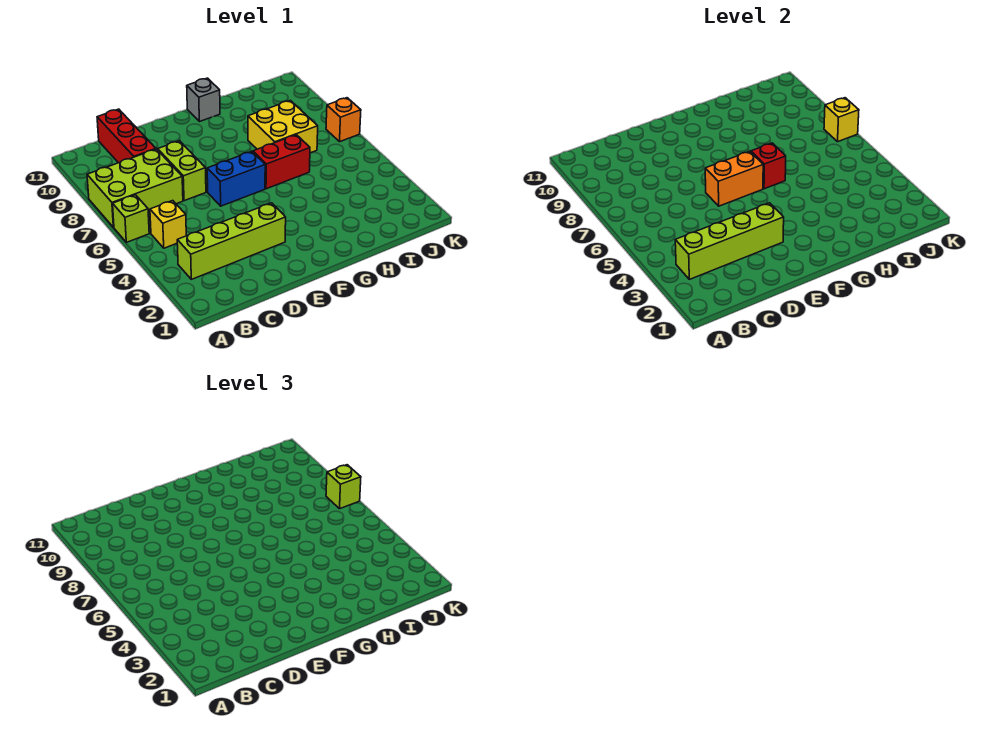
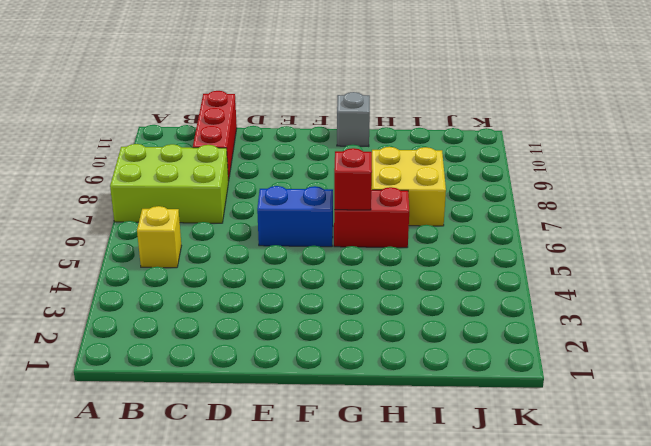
none -> lime 1x1 brick [113,195,149,242]
none -> lime 1x4 brick [177,203,286,279]
none -> lime 1x2 brick [157,141,206,201]

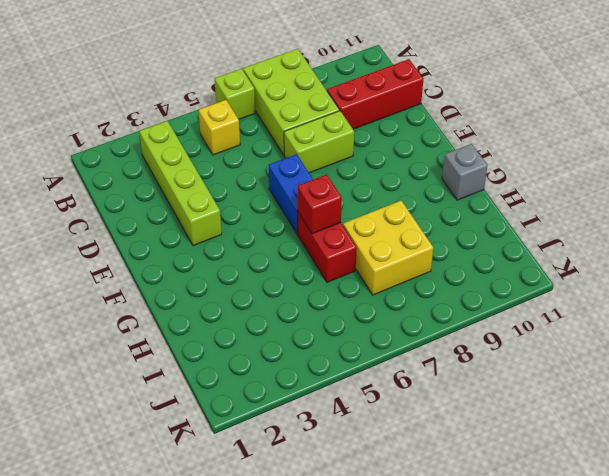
none -> orange 1x1 brick [326,98,361,142]
none -> lime 1x4 brick [675,203,784,279]
none -> orange 1x2 brick [705,151,763,206]

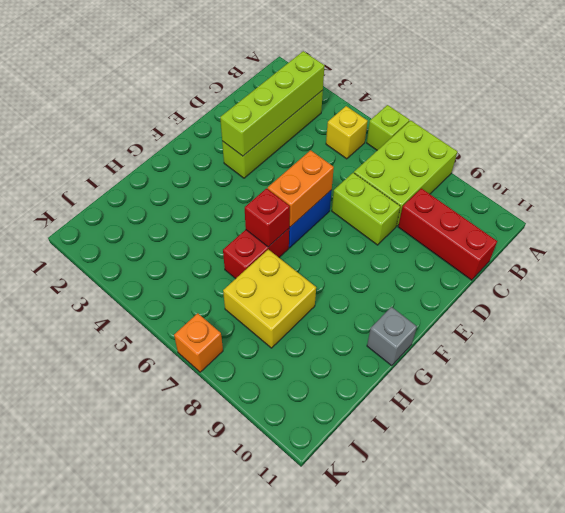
none -> yellow 1x1 brick [824,98,859,142]
none -> lime 1x1 brick [326,465,361,509]

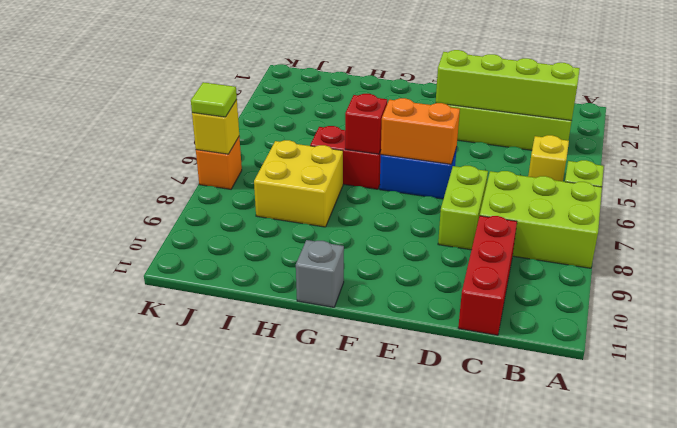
lime 1x1 tile [191,82,237,117] -> lime 1x1 brick [326,465,361,509]

